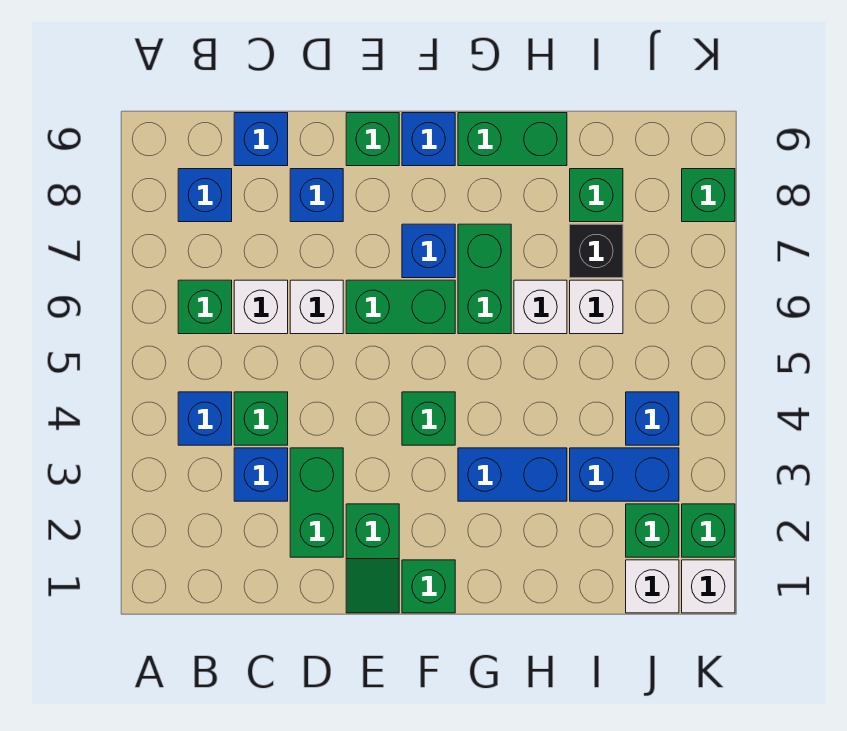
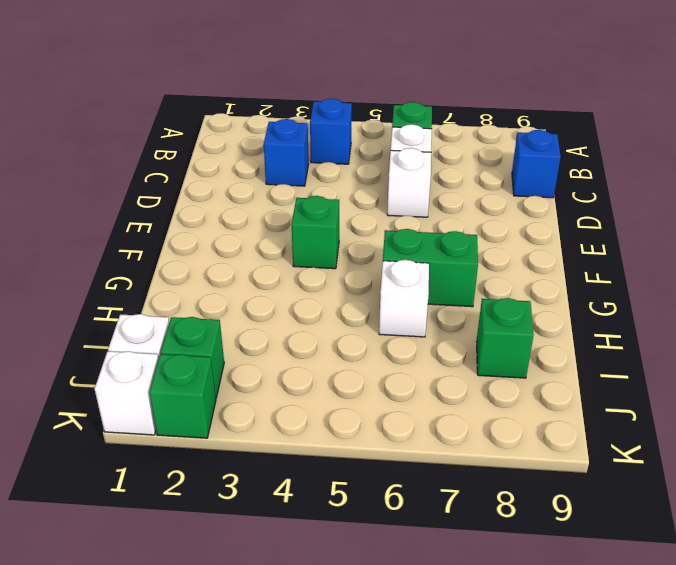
none -> blue 1x1 brick [178,169,232,222]
none -> green 1x1 brick [234,392,288,445]
none -> green 1x2 brick [290,448,343,557]
none -> blue 1x1 brick [290,169,343,222]

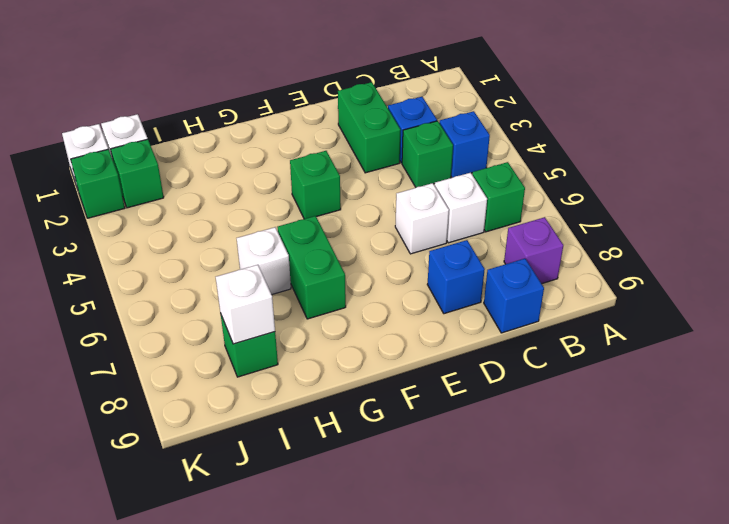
purple 1x1 brick [504,217,563,284] -> blue 1x1 brick [178,169,232,222]
white 1x1 brick [216,265,275,344] -> white 1x1 brick moved to [570,280,623,334]
none -> green 1x2 slope [346,504,399,613]
none -> green 1x2 brick [346,280,455,334]
none -> green 1x1 brick [346,113,399,166]
none -> green 1x1 brick [402,560,455,613]

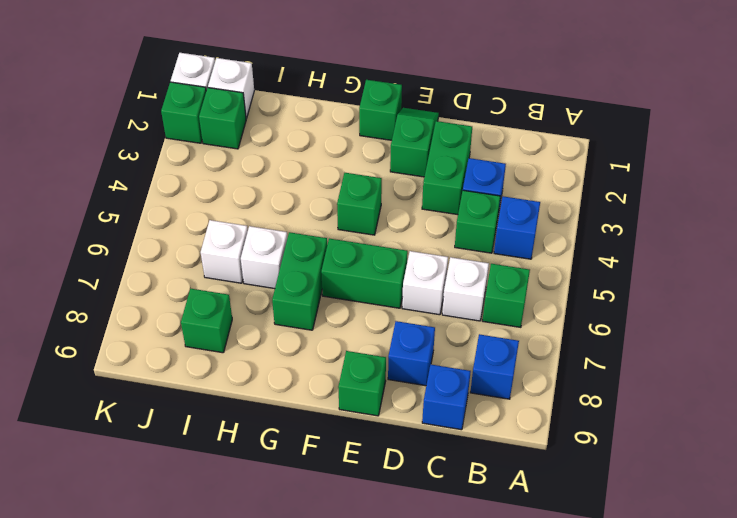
none -> blue 1x1 brick [402,224,455,278]
none -> blue 1x1 brick [402,113,455,166]
none -> blue 1x2 brick [458,448,567,501]
none -> green 1x2 brick [458,113,567,166]

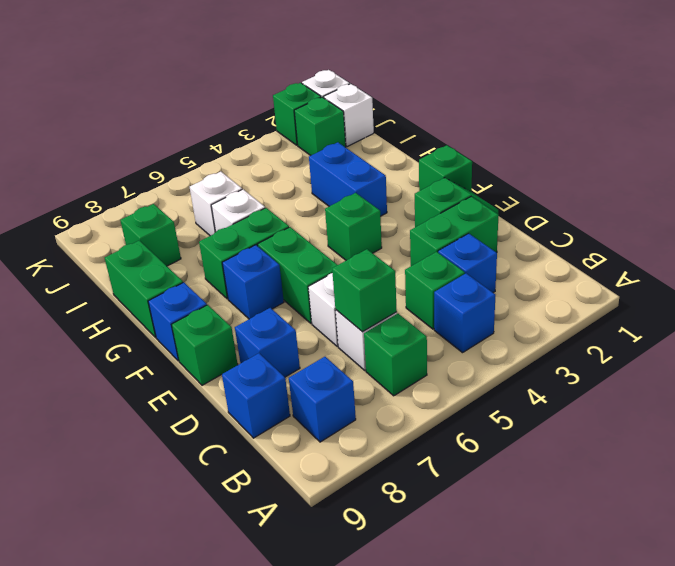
green 1x1 brick [332,249,397,332] -> green 1x1 brick moved to [682,169,735,222]
none -> blue 1x2 brick [570,448,679,501]
none -> black 1x1 brick [570,224,623,278]
none -> blue 1x1 brick [626,392,679,445]

